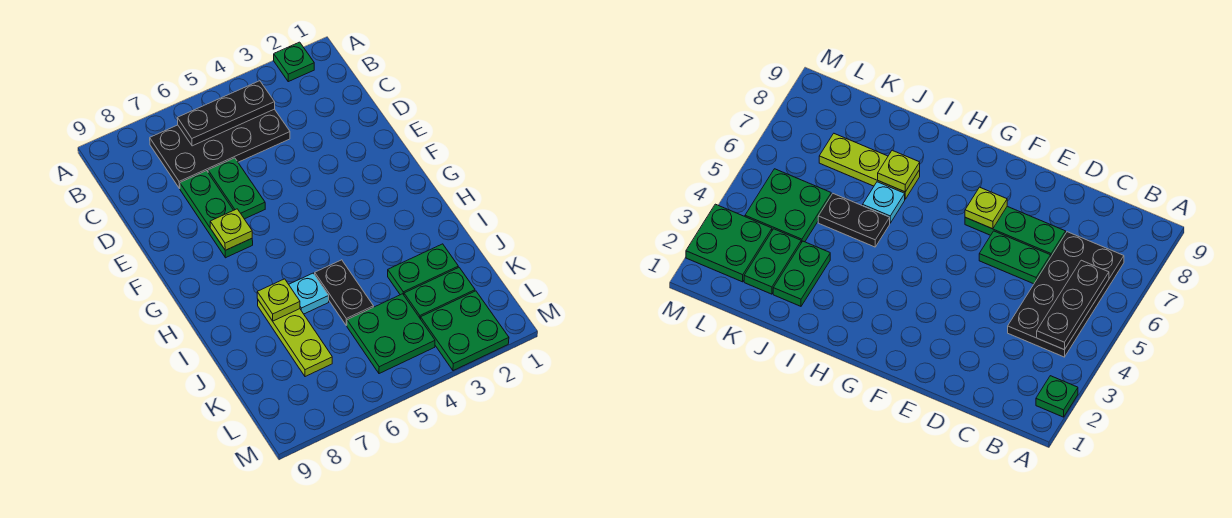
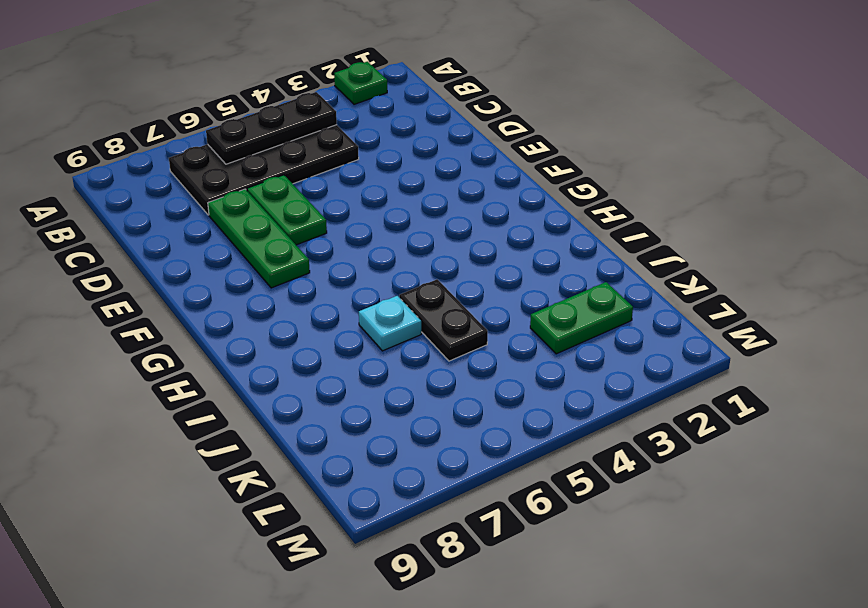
none -> lime 1x3 plate [258,300,332,377]
none -> green 1x2 plate [388,244,458,295]
none -> green 2x2 plate [347,294,435,374]

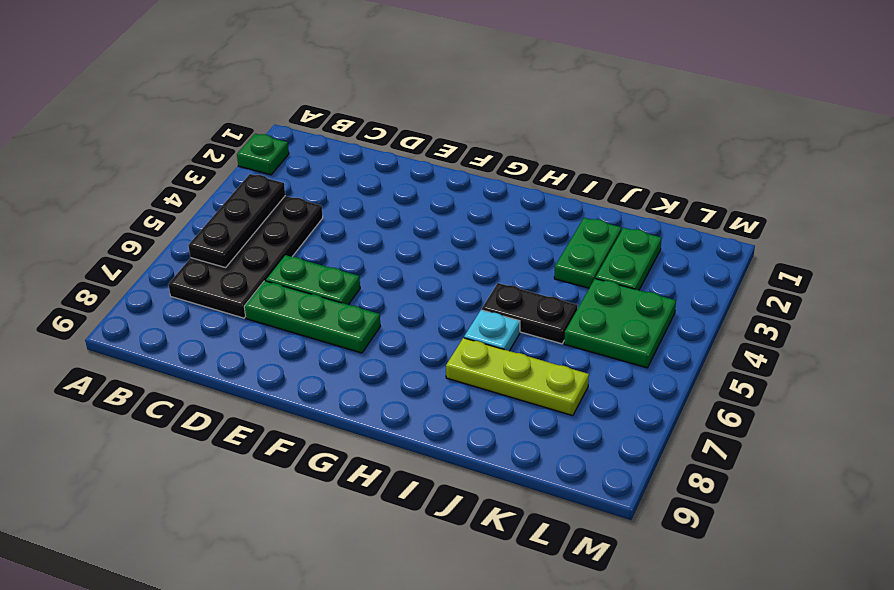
none -> green 2x2 plate [421,291,509,371]
none -> lime 1x1 plate [210,209,252,250]
none -> lime 1x1 plate [257,279,300,321]

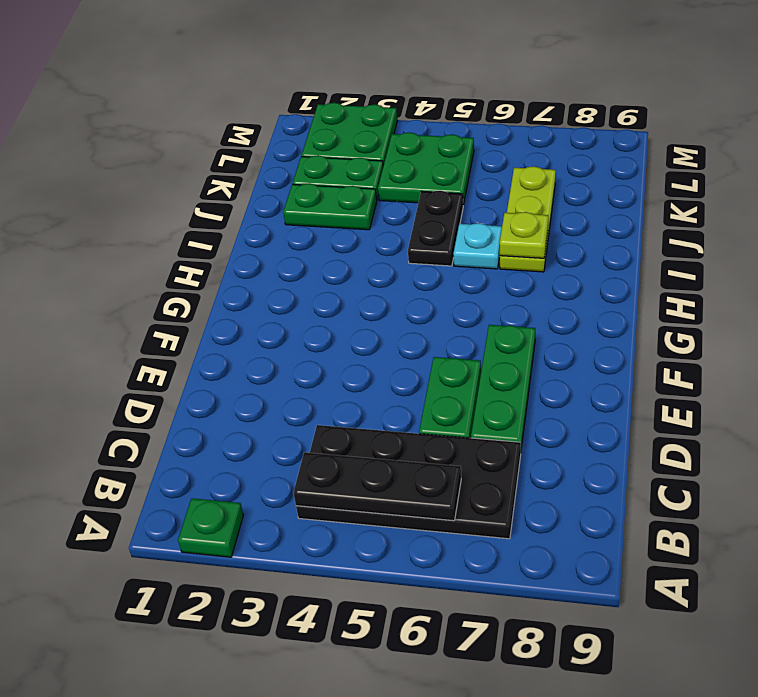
none -> lime 1x1 plate [210,209,252,250]

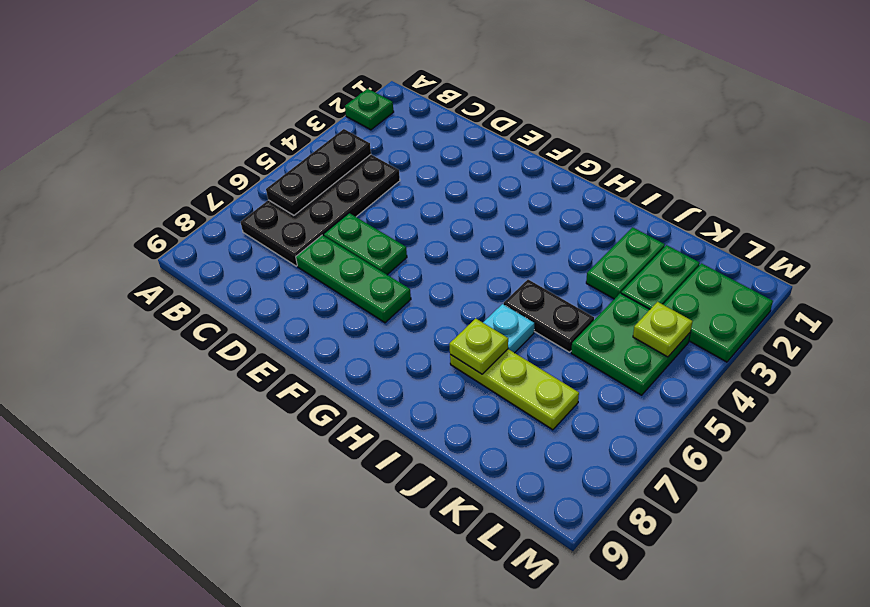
lime 1x1 plate [633,302,692,357] -> lime 1x1 plate moved to [210,209,252,250]

